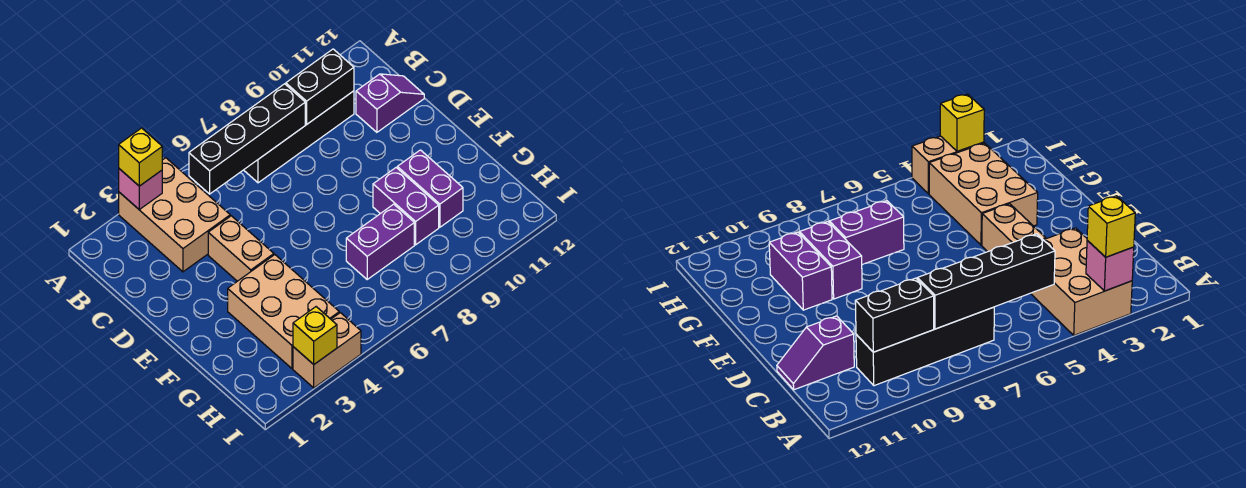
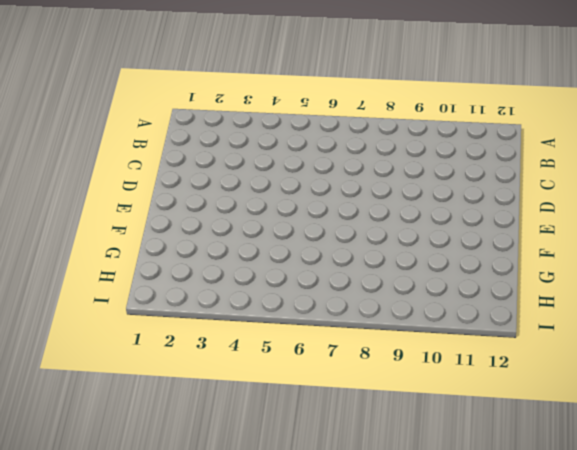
none -> tan 2x3 brick [119,158,230,272]
none -> black 1x4 brick [244,91,354,183]
none -> purple 1x2 slope [356,74,424,132]

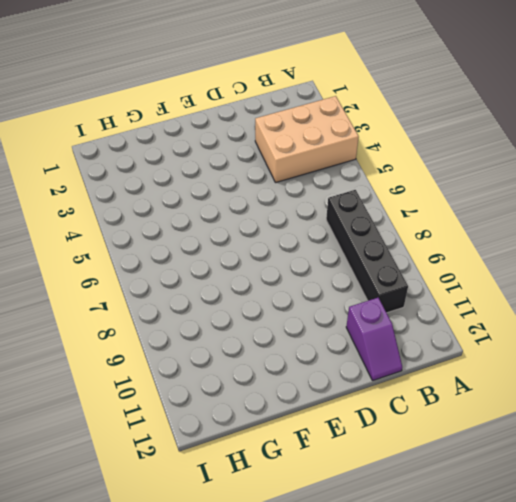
none -> tan 1x2 brick [208,216,274,281]
none -> tan 2x3 brick [228,255,339,369]
none -> purple 1x2 brick [373,168,439,245]

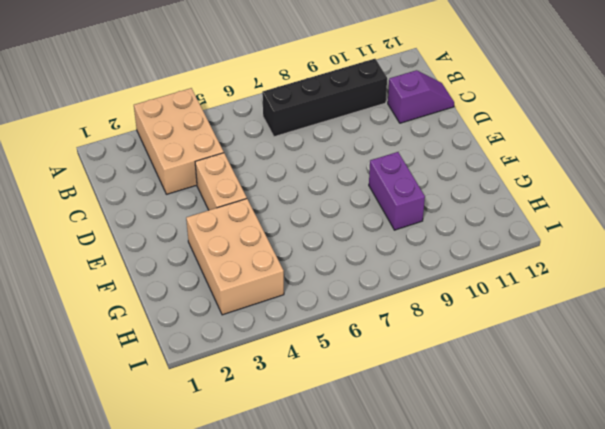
none -> purple 1x2 brick [397,150,463,227]
none -> purple 1x2 brick [346,204,414,279]
none -> tan 1x2 brick [293,313,361,388]

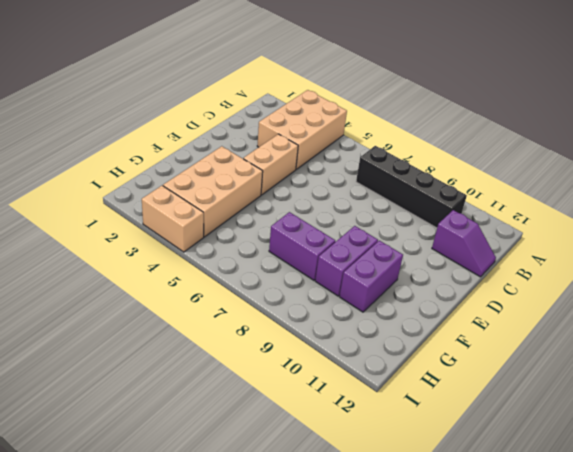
none -> pink 1x1 brick [119,169,162,209]
none -> black 1x4 brick [189,84,305,194]
none -> black 1x2 brick [286,49,354,124]

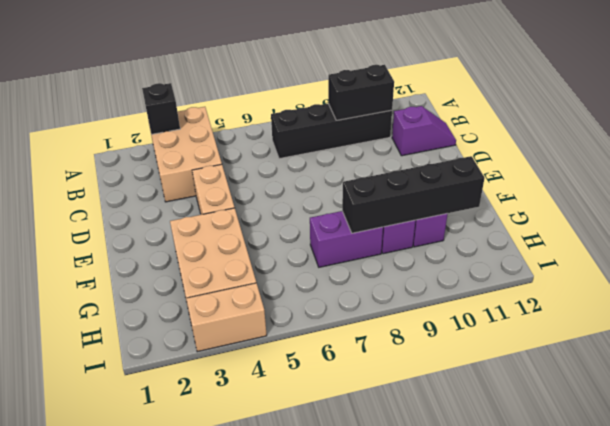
black 1x1 brick [142,83,180,134] -> pink 1x1 brick [119,169,162,209]
black 1x4 brick [342,156,485,233] -> black 1x4 brick moved to [189,84,305,194]
none -> yellow 1x1 brick [293,307,337,364]
none -> yellow 1x1 brick [119,128,162,186]

